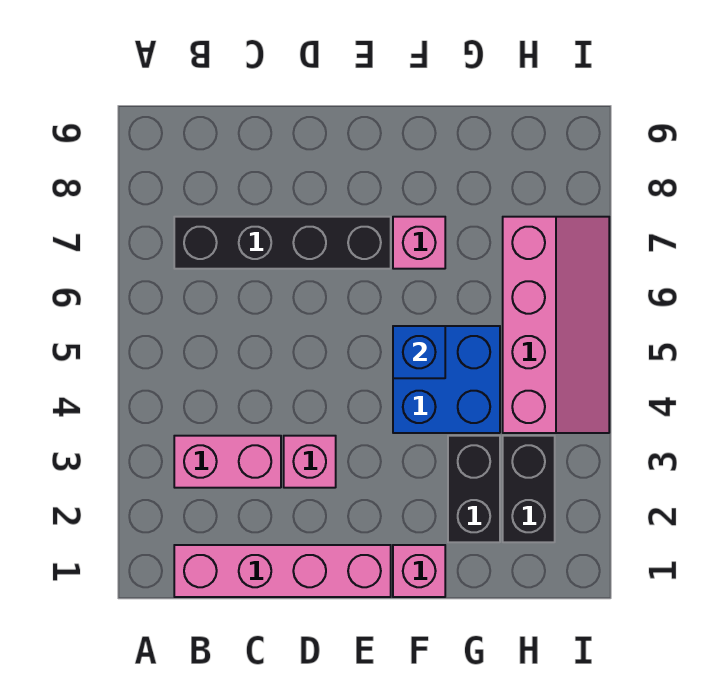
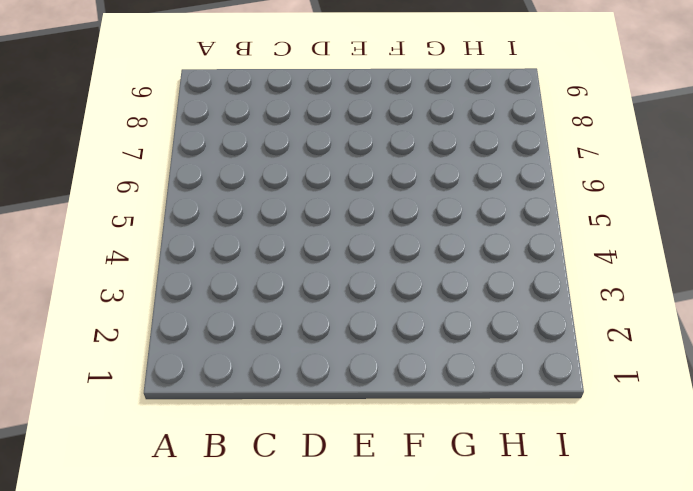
none -> pink 1x4 brick [174,545,391,597]
none -> pink 1x2 brick [174,436,281,488]

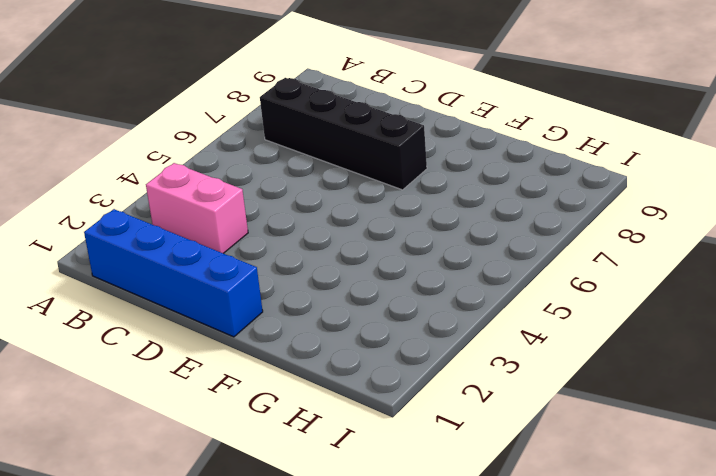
blue 1x4 brick [84,209,263,337] -> pink 1x4 brick [174,545,391,597]
none -> pink 1x1 brick [284,436,336,488]
none -> pink 1x1 brick [393,545,445,597]

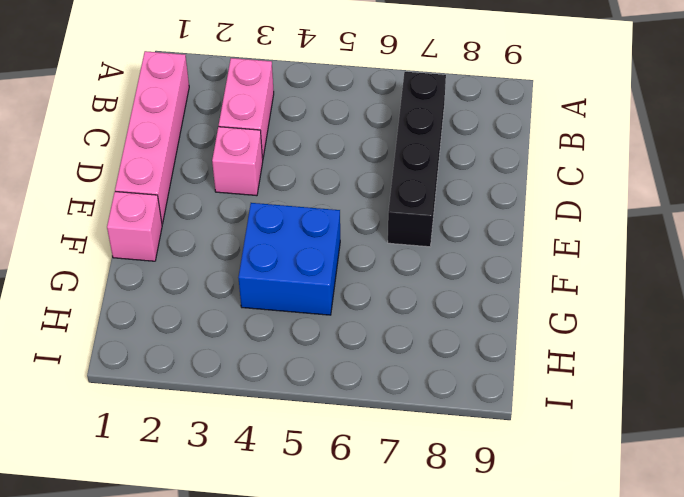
none -> pink 1x1 brick [393,217,445,269]
none -> black 1x2 brick [448,436,500,542]

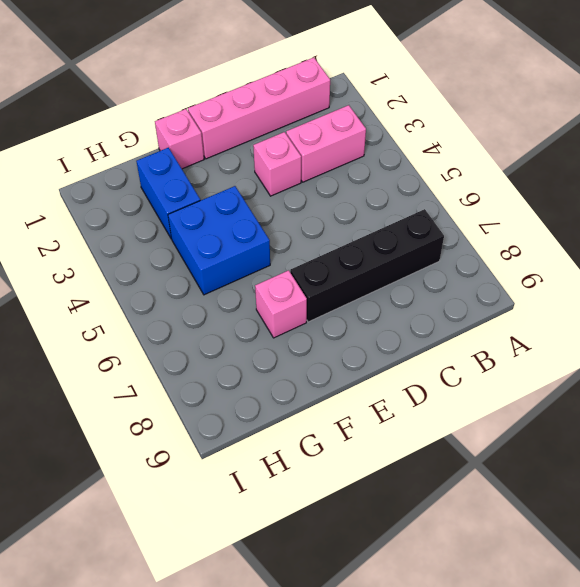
blue 1x2 brick [136,148,200,239] -> black 1x2 brick [448,436,500,542]
none -> black 1x2 brick [503,436,555,542]
none -> pink 2x4 slope [503,217,609,433]

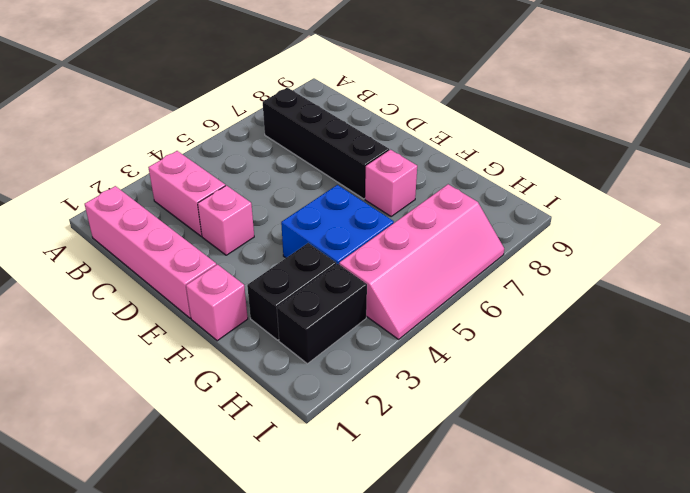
none -> blue 1x1 brick [393,326,445,378]

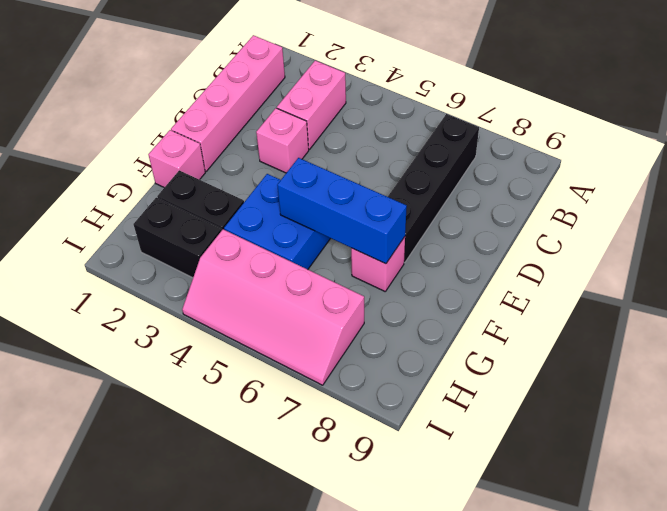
blue 1x3 brick [277,158,407,264] -> blue 1x1 brick [393,326,445,378]

